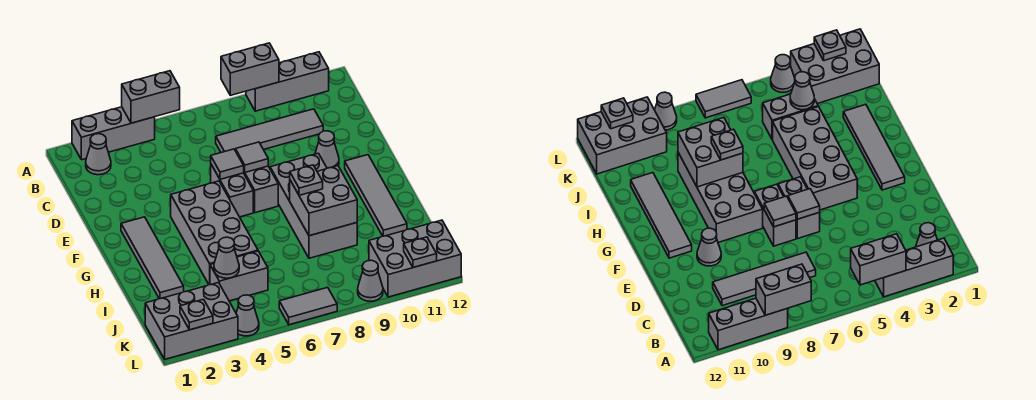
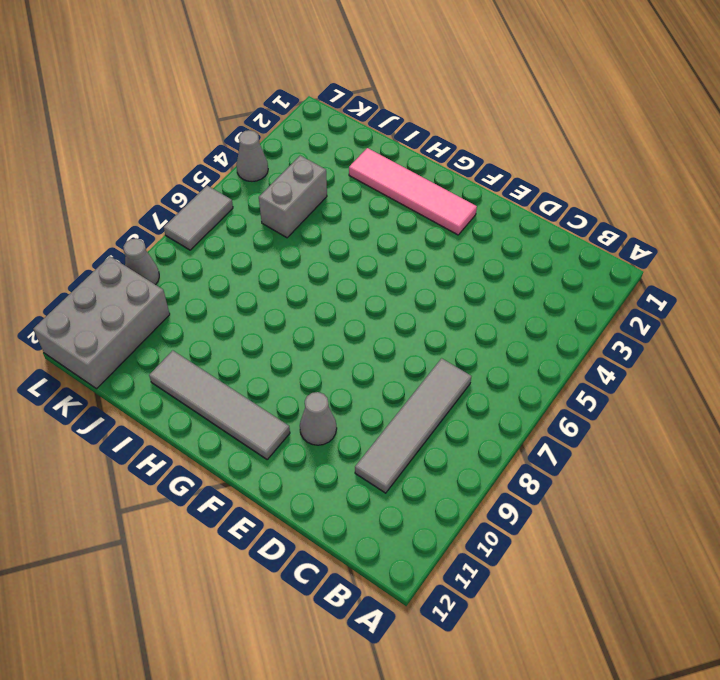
pink 1x4 tile [349,148,477,235] -> grey 1x4 tile [121,217,184,299]
none -> grey 1x3 brick [72,107,155,160]
none -> grey 1x3 brick [246,52,329,111]
none -> grey 1x1 cone [86,134,111,175]

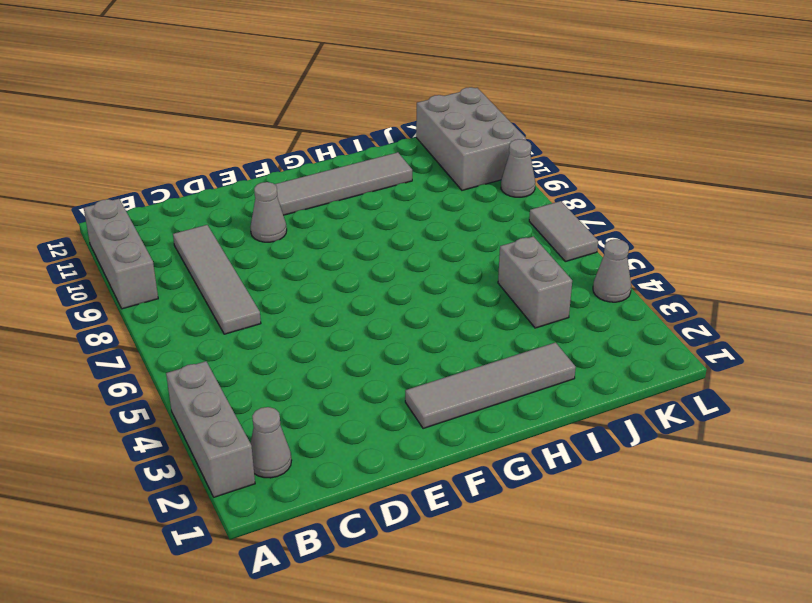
none -> grey 1x2 brick [211,165,253,217]
none -> grey 1x2 brick [244,166,278,213]
none -> grey 2x4 brick [171,181,258,285]

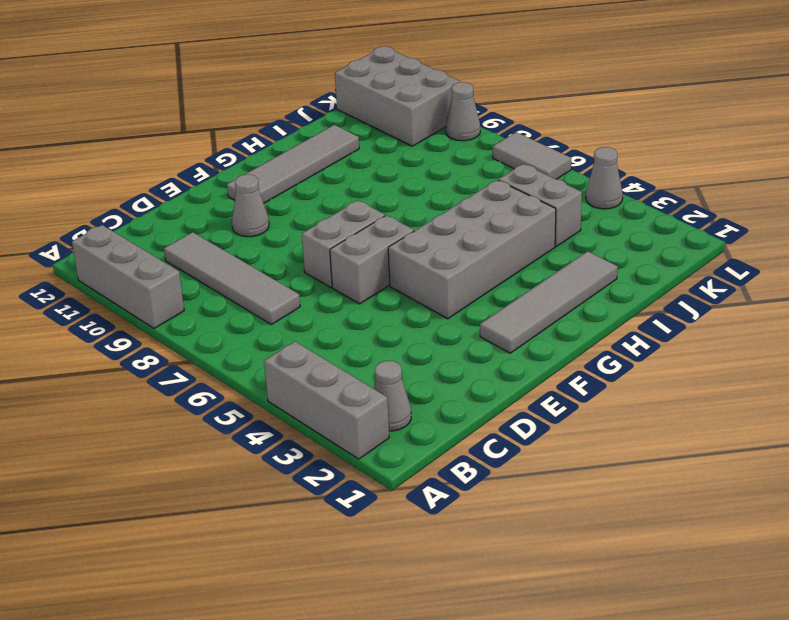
none -> grey 2x4 brick [270,153,357,258]
none -> grey 2x3 brick [145,283,238,359]
none -> grey 1x2 brick [122,71,180,123]

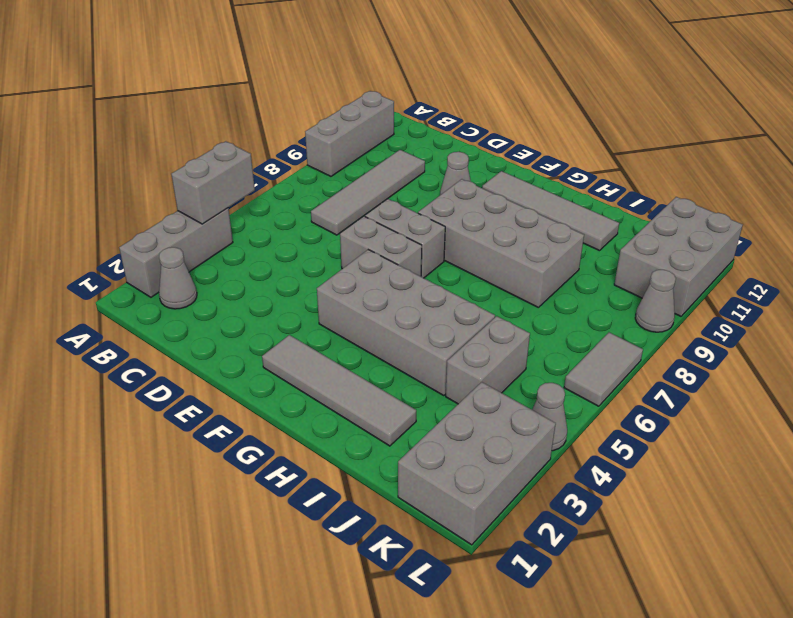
none -> grey 1x2 brick [221,43,279,95]
none -> grey 1x1 tile [211,149,244,179]
none -> grey 1x1 tile [235,142,268,172]

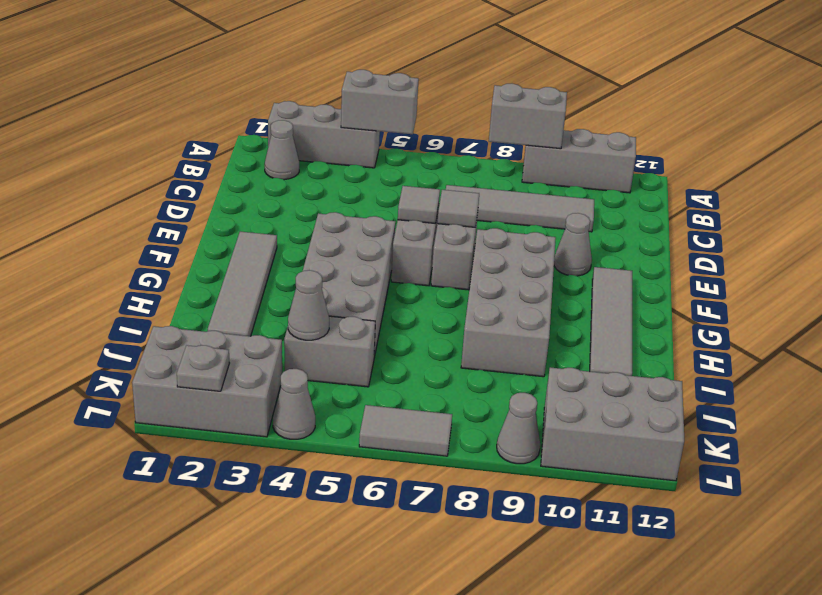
none -> grey 2x2 brick [290,166,357,236]
none -> grey 1x1 plate [404,237,437,267]
none -> grey 1x1 plate [290,165,323,195]

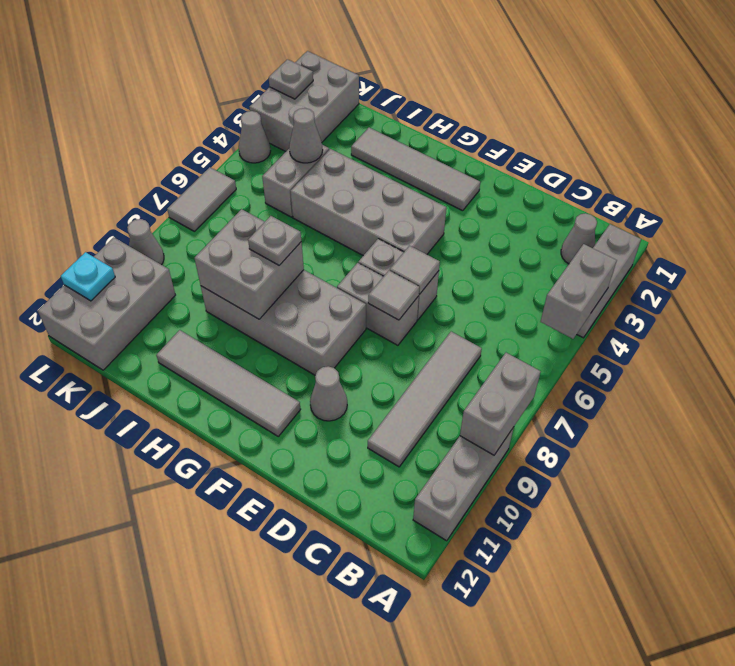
cyan 1x1 plate [61,252,115,301] -> grey 1x1 plate [404,237,437,267]

